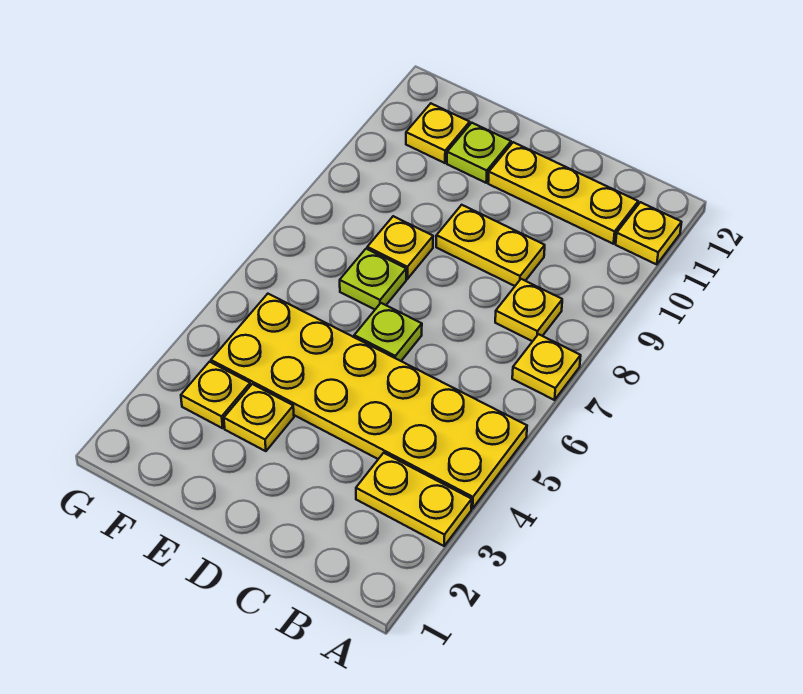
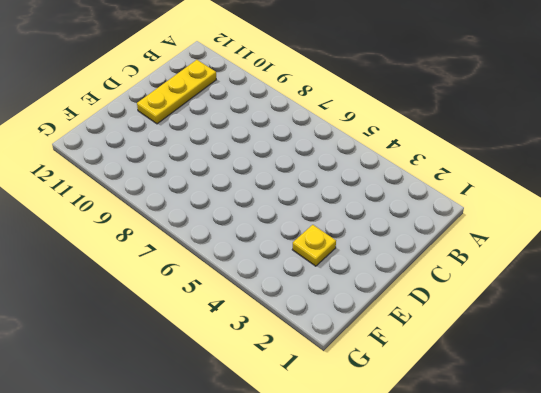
none -> yellow 1x2 plate [356,453,472,546]
none -> yellow 2x6 plate [211,294,527,509]
none -> yellow 1x1 plate [512,334,581,400]

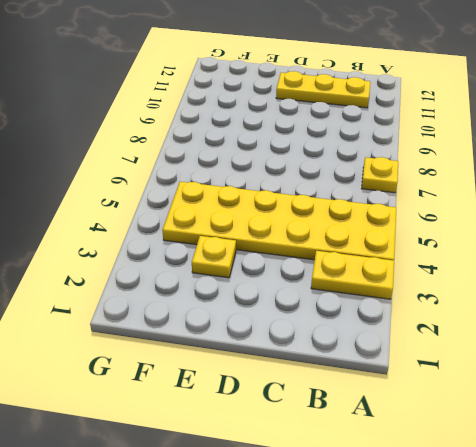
none -> yellow 1x1 plate [616,202,682,265]
none -> yellow 1x1 plate [495,279,562,341]
none -> yellow 1x2 plate [436,205,545,286]

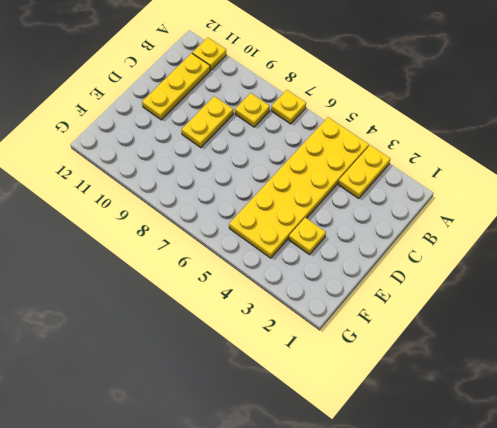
none -> lime 1x1 plate [354,303,422,361]
none -> lime 1x1 plate [340,249,406,309]
none -> yellow 1x1 plate [367,216,433,279]

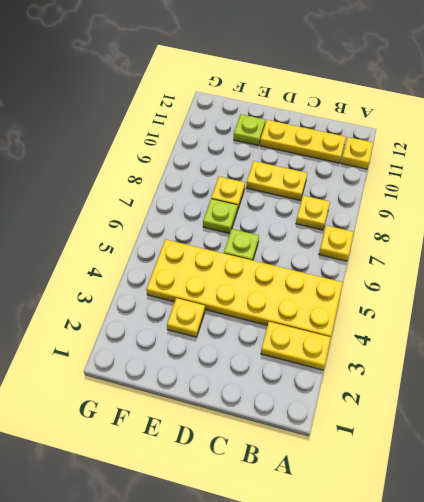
none -> yellow 1x1 plate [181,362,250,428]
none -> yellow 1x1 plate [406,104,470,163]

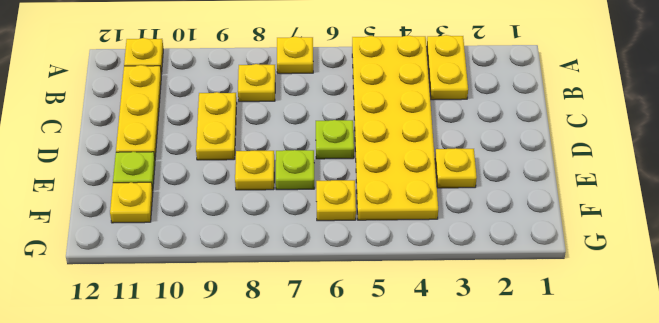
yellow 1x1 plate [316,180,356,221] -> yellow 1x1 plate moved to [181,362,250,428]

